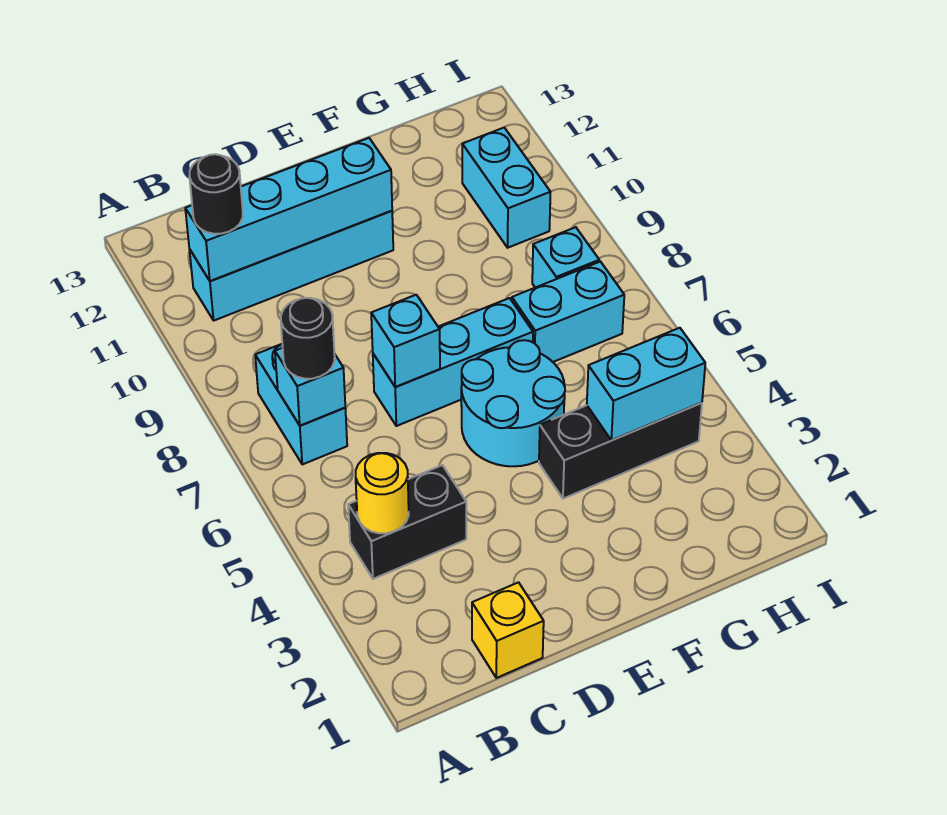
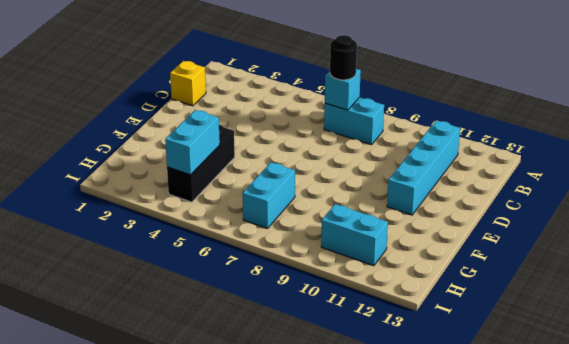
none -> black 1x2 brick [348,465,466,579]
none -> cyan 1x3 brick [373,298,533,426]
none -> cyan 2x2 round brick [461,340,565,466]

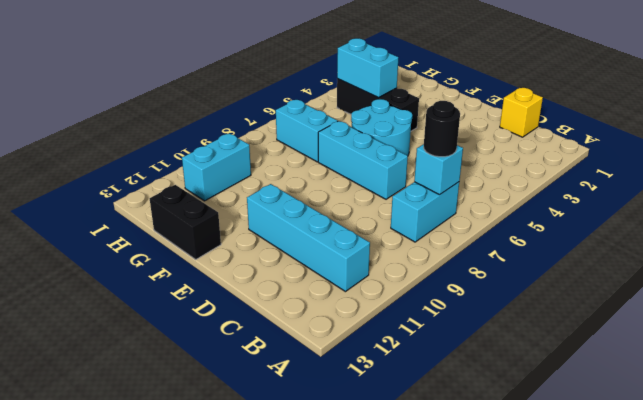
black 1x2 brick [150,185,221,259] -> black 1x2 brick moved to [348,465,466,579]
none -> cyan 1x1 brick [532,227,599,288]
none -> yellow 1x1 round brick [356,453,409,533]
none -> cyan 1x4 brick [185,138,392,281]

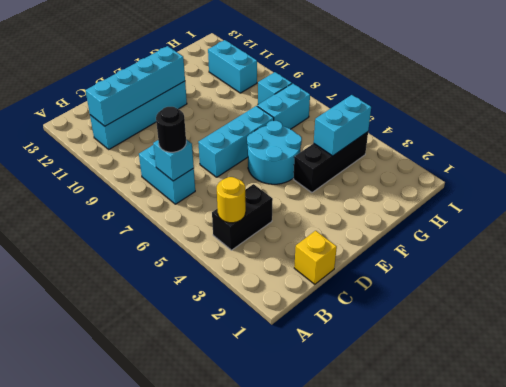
none -> cyan 1x1 brick [371,295,440,387]
none -> black 1x1 round brick [189,154,243,234]

